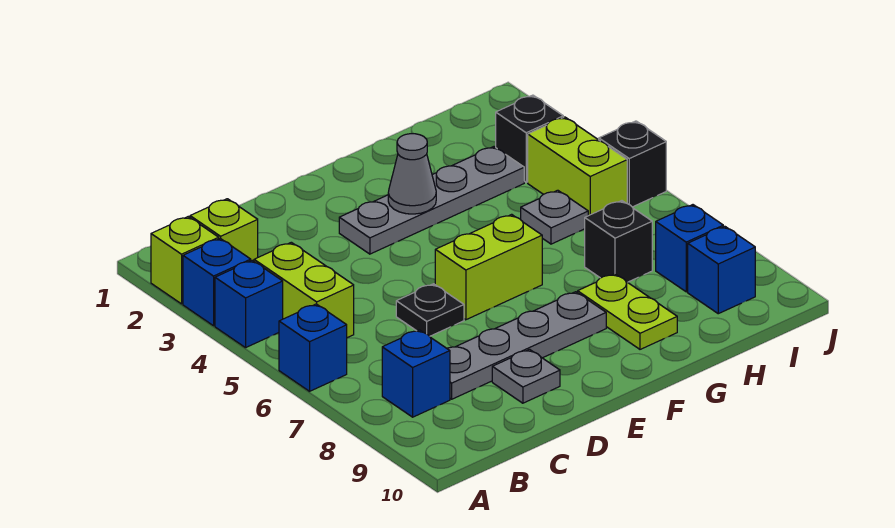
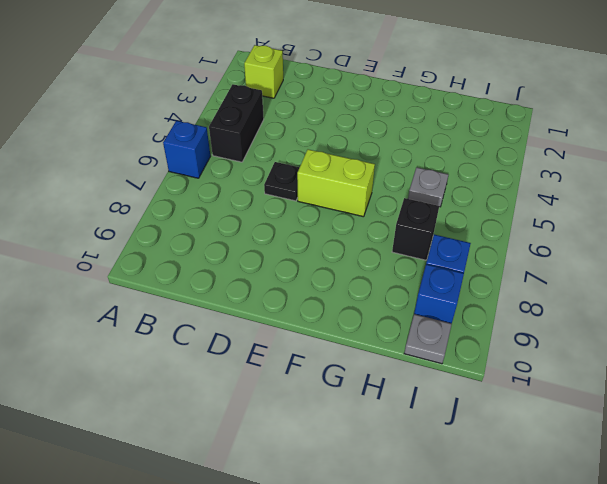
black 1x2 brick [209,84,264,162] -> lime 1x2 brick [254,242,354,338]
grey 1x1 plate [404,314,452,364] -> grey 1x1 plate moved to [492,349,560,403]
none -> lime 1x1 brick [151,217,219,304]
none -> blue 1x1 brick [183,238,251,326]
none -> blue 1x1 brick [215,260,283,348]

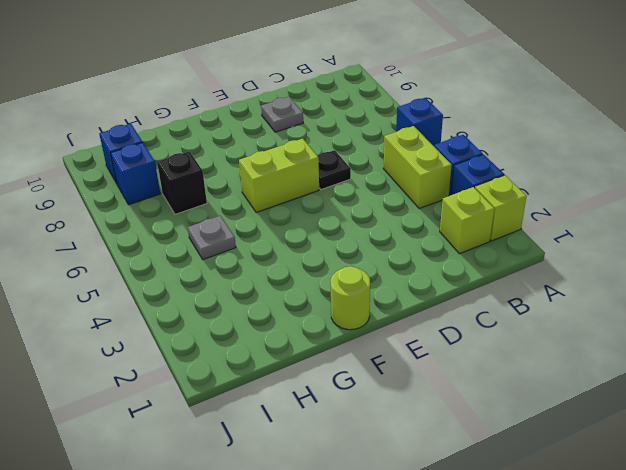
lime 1x1 round brick [331,266,370,330] -> none
none -> blue 1x1 brick [382,330,450,417]
none -> grey 1x4 plate [447,292,606,399]
none -> grey 1x4 plate [339,147,524,254]

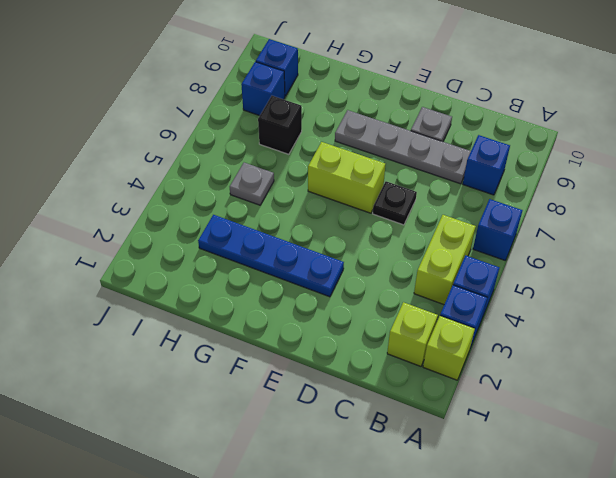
blue 1x4 plate [198,215,344,297] -> grey 1x4 plate [339,147,524,254]
none -> lime 1x2 plate [578,274,677,349]
none -> black 1x1 brick [496,95,563,182]
none -> lime 1x2 brick [528,117,627,216]

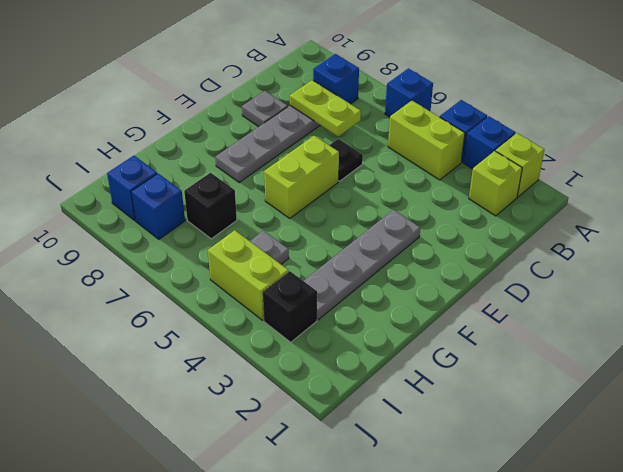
lime 1x2 plate [290,80,361,136] -> lime 1x2 plate moved to [578,274,677,349]
none -> black 1x1 brick [599,121,666,207]
none -> grey 1x1 cone [388,134,436,214]

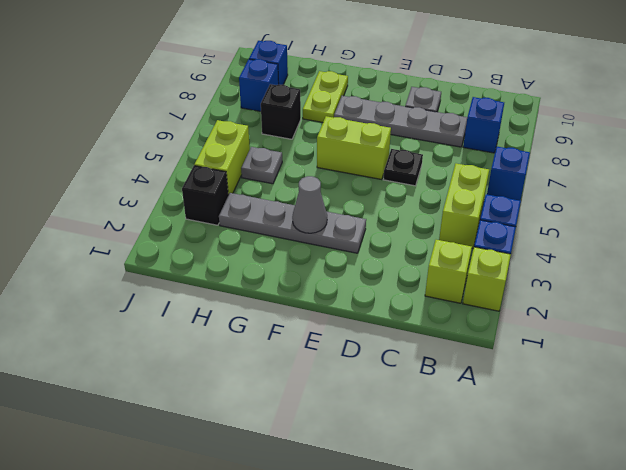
none -> black 1x1 brick [599,121,666,207]

